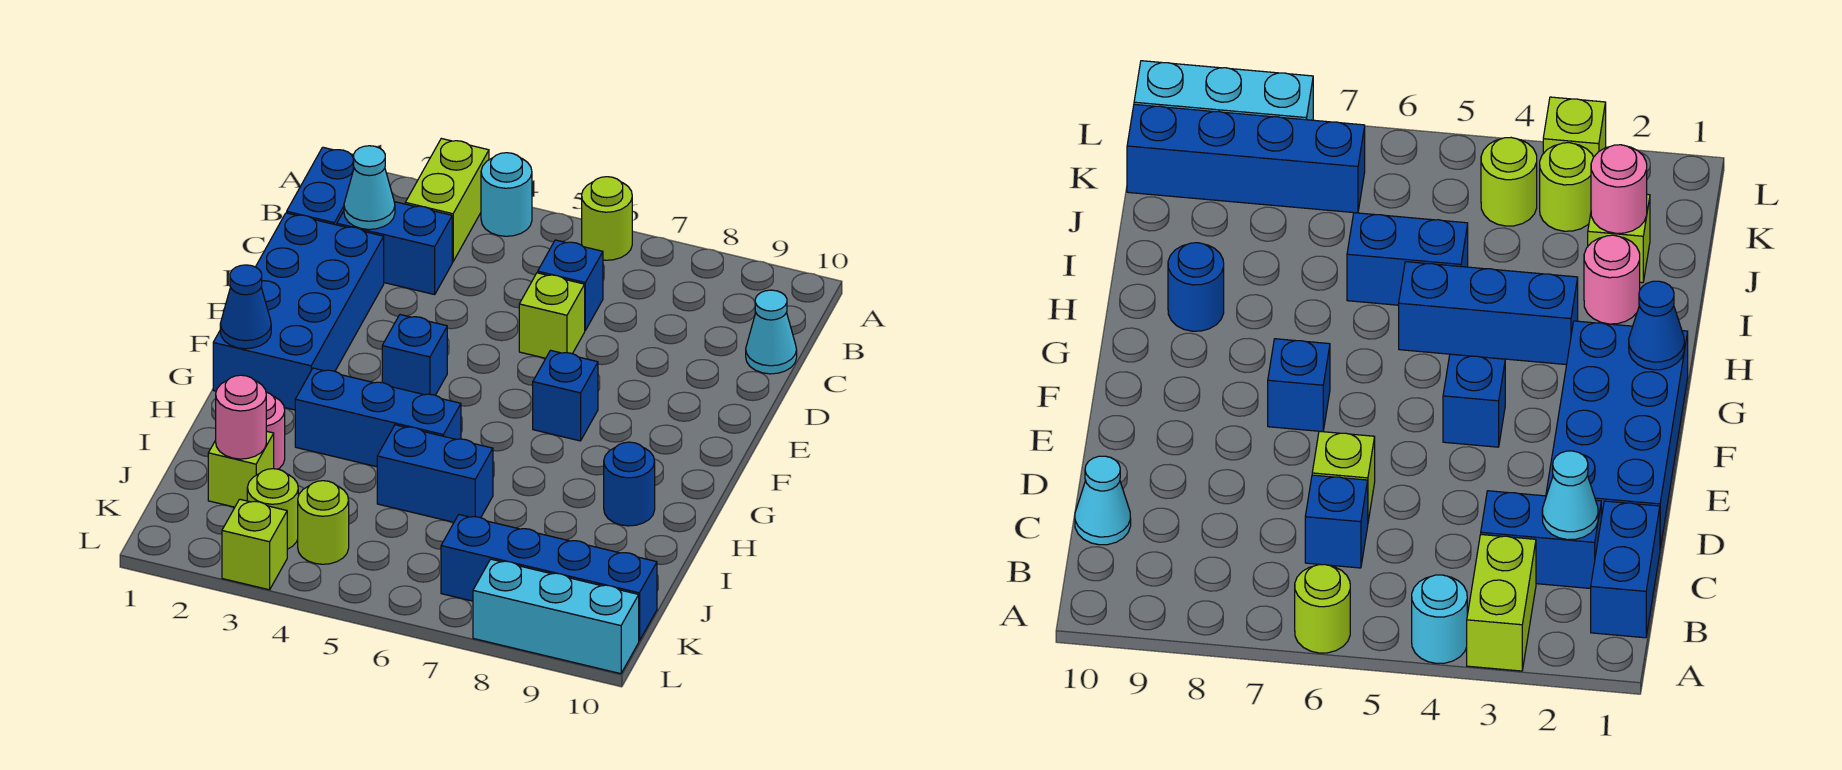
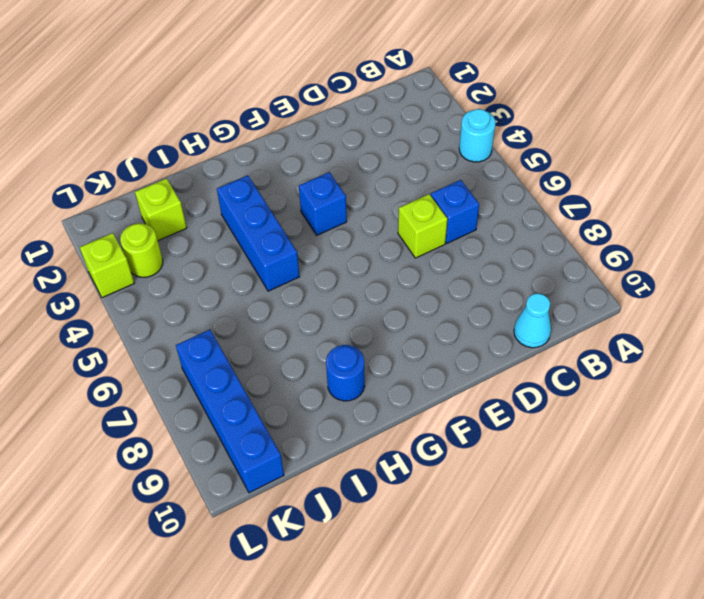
none -> lime 1x2 brick [405,138,489,262]
none -> lime 1x1 round brick [582,177,632,260]
none -> blue 1x2 brick [287,147,354,225]

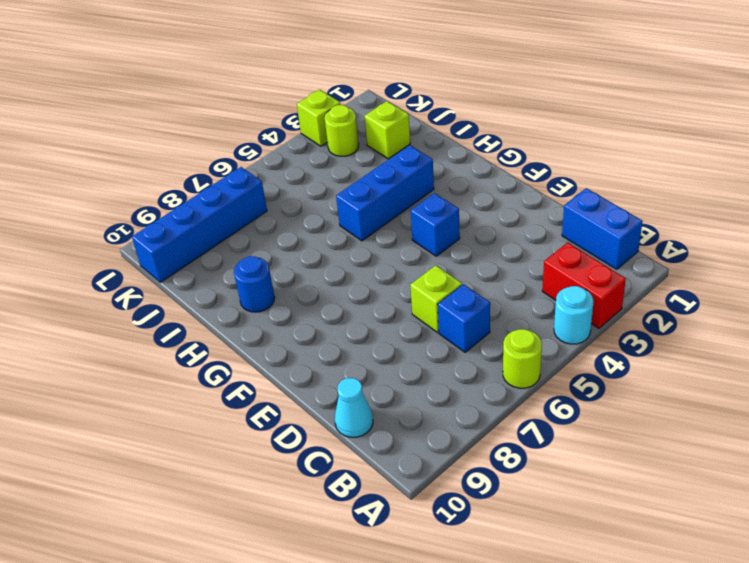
red 1x2 brick [542,242,626,328] -> lime 1x2 brick [405,138,489,262]
none -> blue 1x2 brick [337,202,452,295]
none -> blue 2x4 brick [213,213,384,410]
none -> blue 1x1 brick [533,350,598,441]

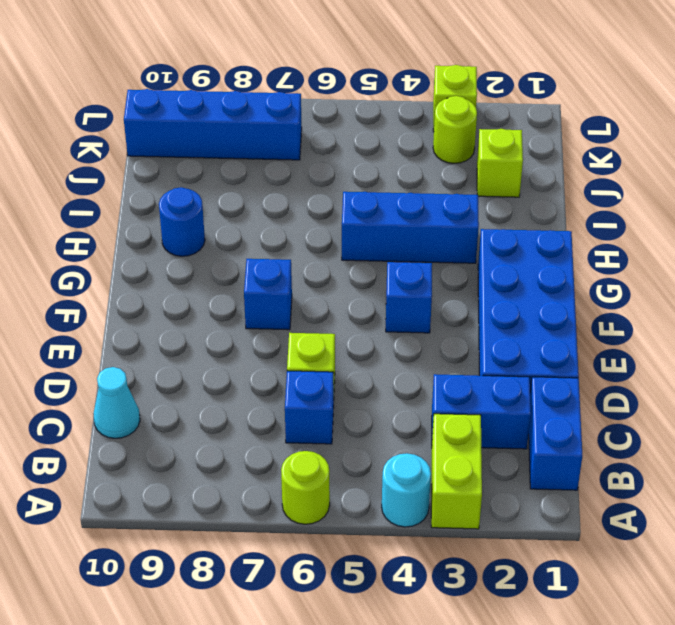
none -> pink 1x1 round brick [266,392,285,469]
none -> blue 1x2 brick [377,425,493,522]
none -> lime 1x1 round brick [298,481,349,564]

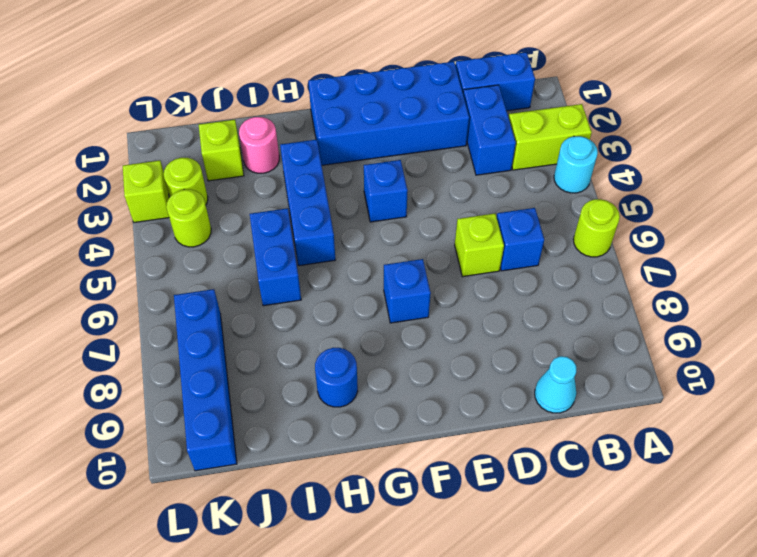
none -> cyan 1x3 brick [473,559,639,674]
none -> cyan 1x1 cone [344,146,395,229]
none -> blue 1x1 cone [220,265,271,349]

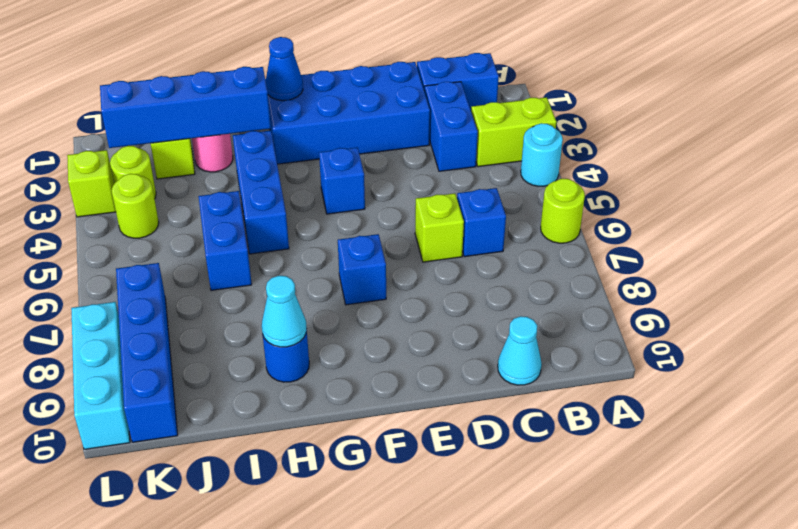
blue 1x4 brick [100,67,271,148] -> pink 1x1 round brick [216,375,266,459]
cyan 1x1 cone [262,276,307,347] -> cyan 1x1 cone moved to [344,146,395,229]

